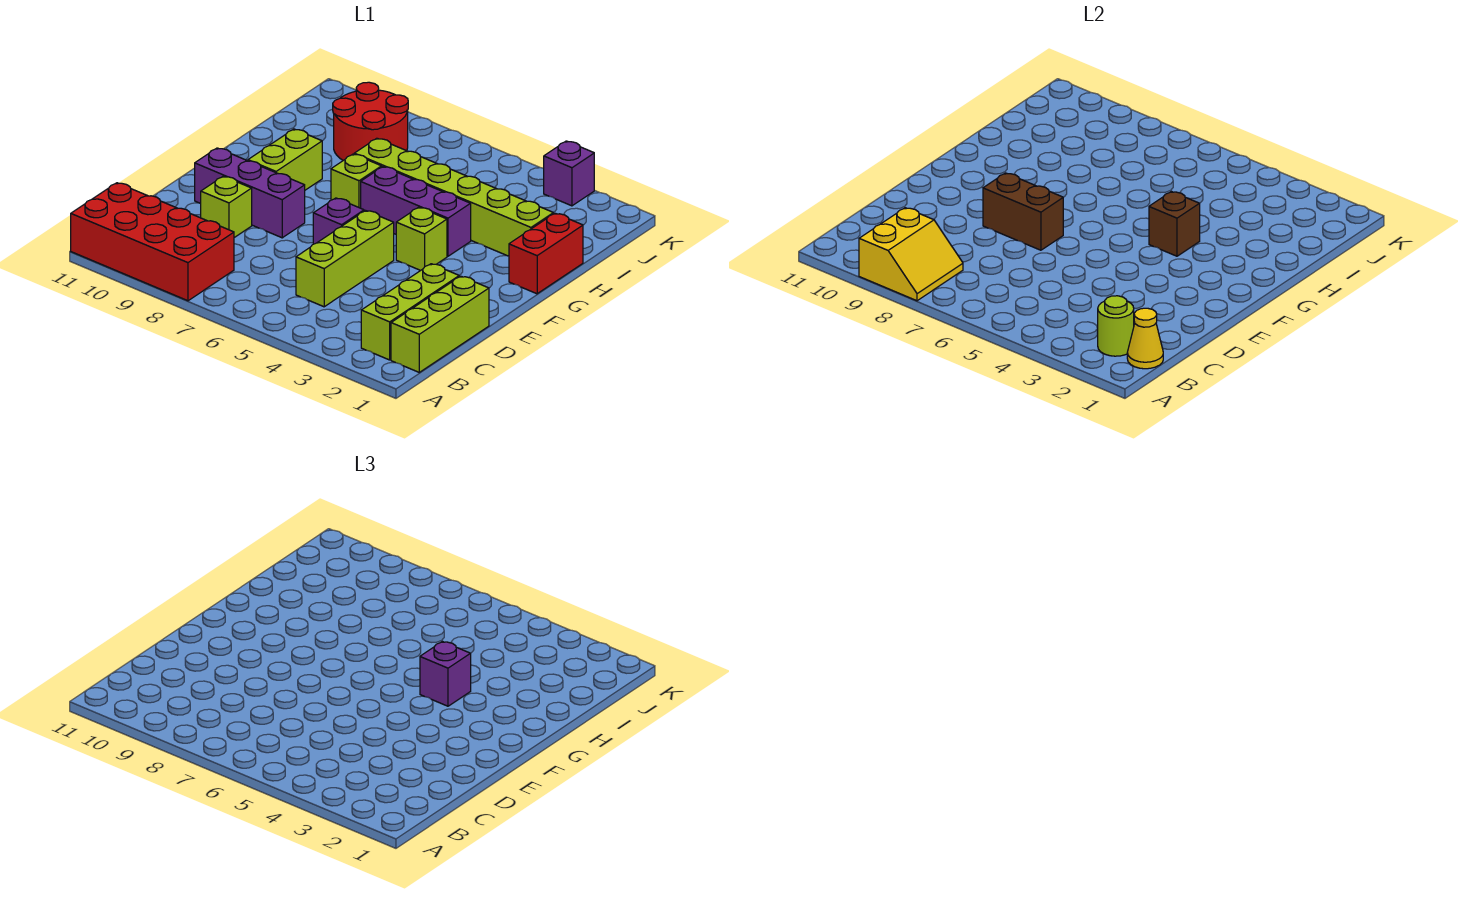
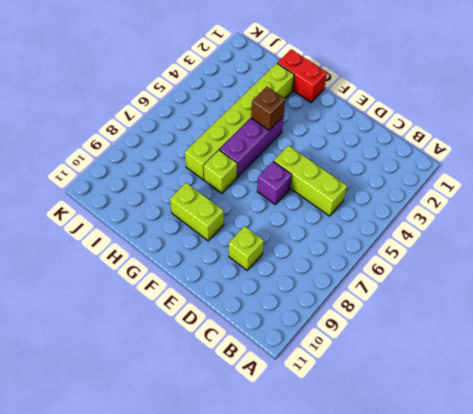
none -> red 2x4 brick [71,183,234,301]
none -> lime 1x3 brick [391,276,489,372]
none -> lime 1x3 brick [361,264,459,360]

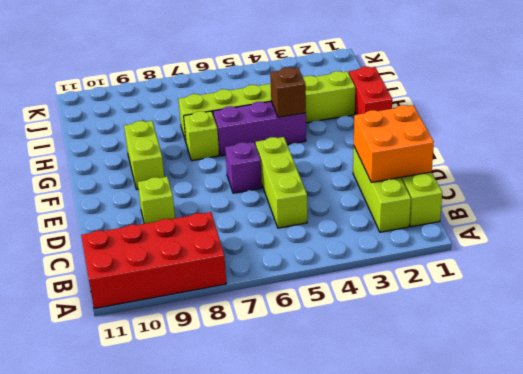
orange 2x2 brick [354,105,434,182] -> none
none -> purple 1x3 brick [195,148,305,238]
none -> lime 1x1 brick [396,207,447,270]
none -> red 2x2 round brick [333,82,408,160]

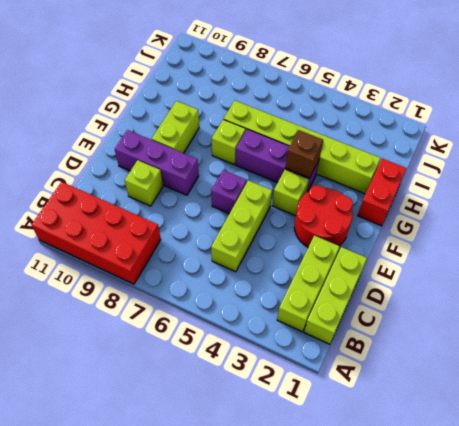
red 2x2 round brick [295,185,353,247] -> red 2x2 round brick moved to [333,82,408,160]
none -> purple 1x1 brick [544,141,594,206]
none -> yellow 2x2 slope [859,208,963,301]
none -> yellow 1x1 cone [1127,308,1163,369]

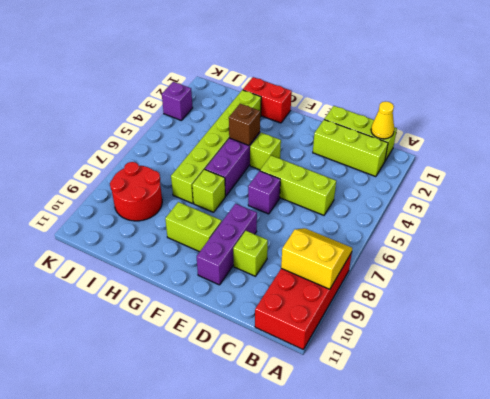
none -> lime 1x1 round brick [1098,296,1134,356]
none -> brown 1x2 brick [983,173,1063,250]
none -> purple 1x1 brick [420,642,471,706]

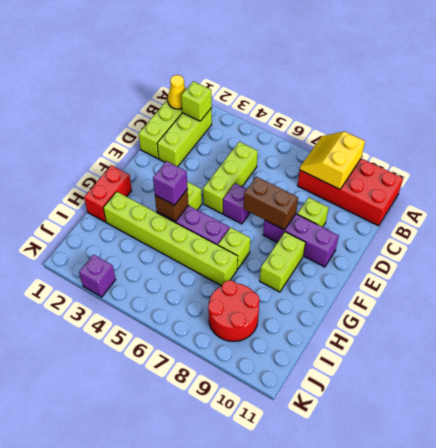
lime 1x1 brick [181,81,212,121] -> lime 1x1 round brick [1098,296,1134,356]

